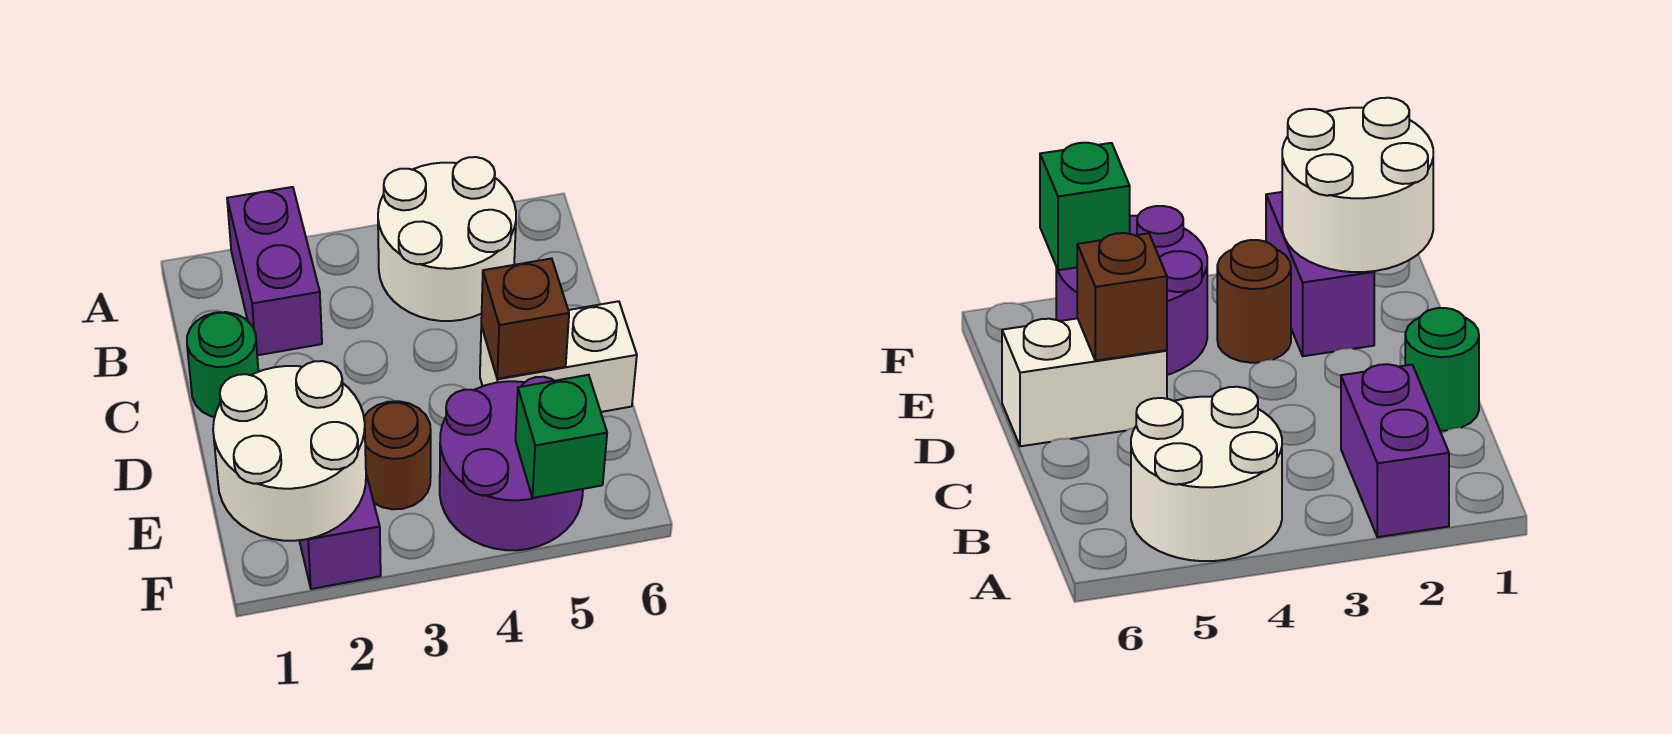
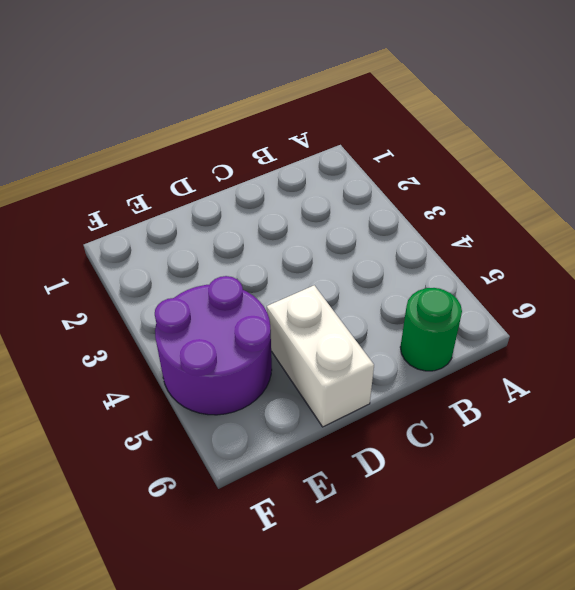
green 1x1 round brick [400,288,462,371] -> green 1x1 round brick moved to [187,312,258,417]
none -> purple 1x2 brick [227,187,322,355]
none -> white 2x2 round brick [378,157,516,321]

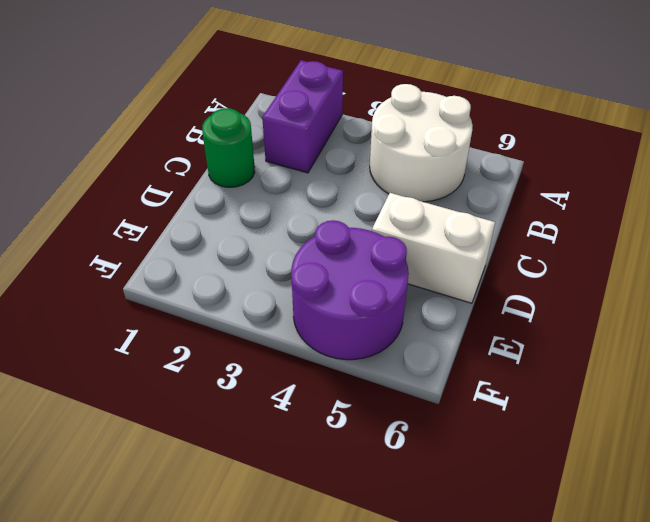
none -> purple 1x2 brick [299,474,381,589]
none -> brown 1x1 round brick [364,401,431,509]

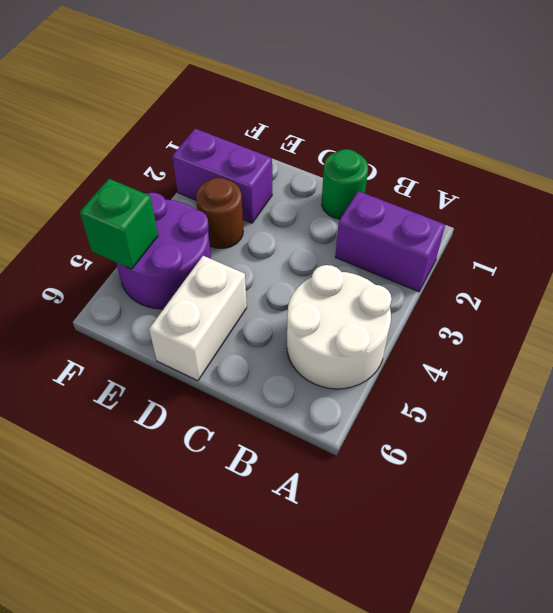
none -> brown 1x1 brick [481,258,569,379]
none -> white 2x2 round brick [213,361,366,541]

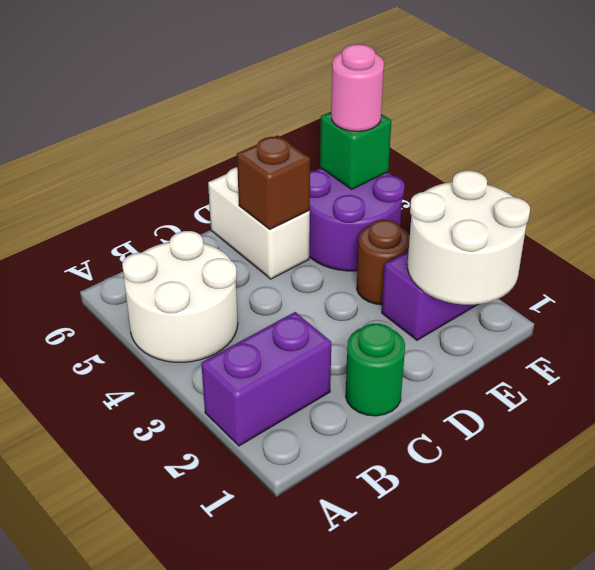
pink 1x1 round brick [331,44,384,131] -> none

